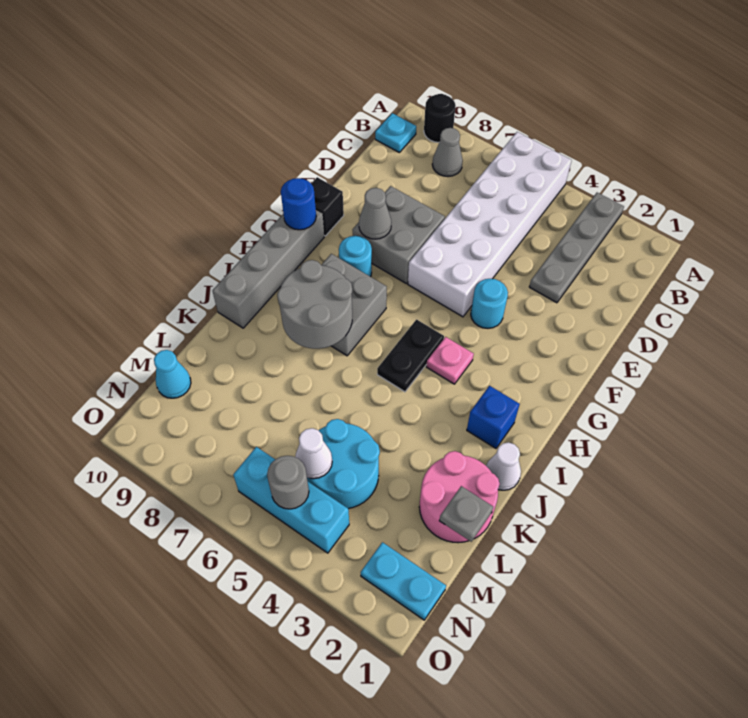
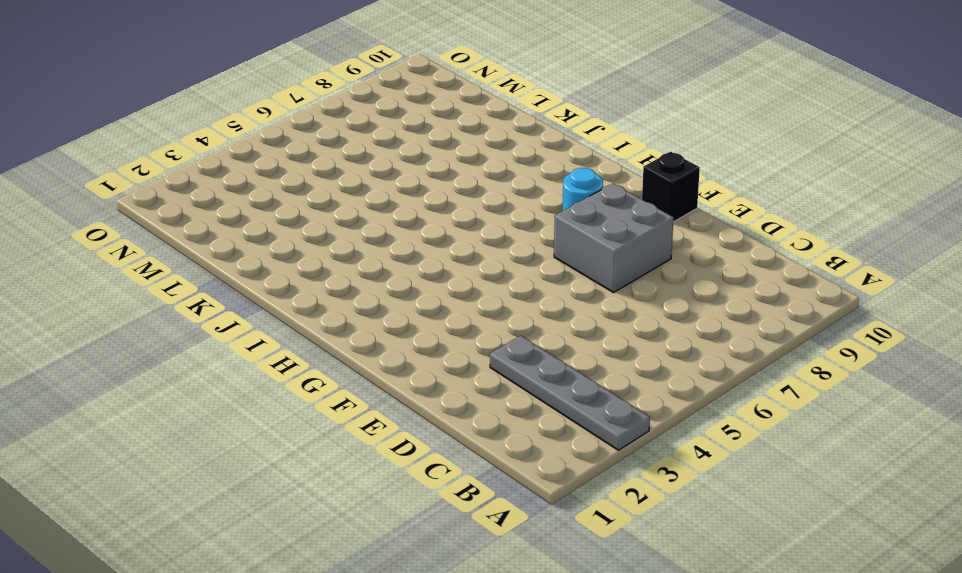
none -> white 2x6 brick [408,132,572,317]
none -> black 1x1 round brick [424,94,456,142]
none -> grey 1x1 cone [432,128,463,176]

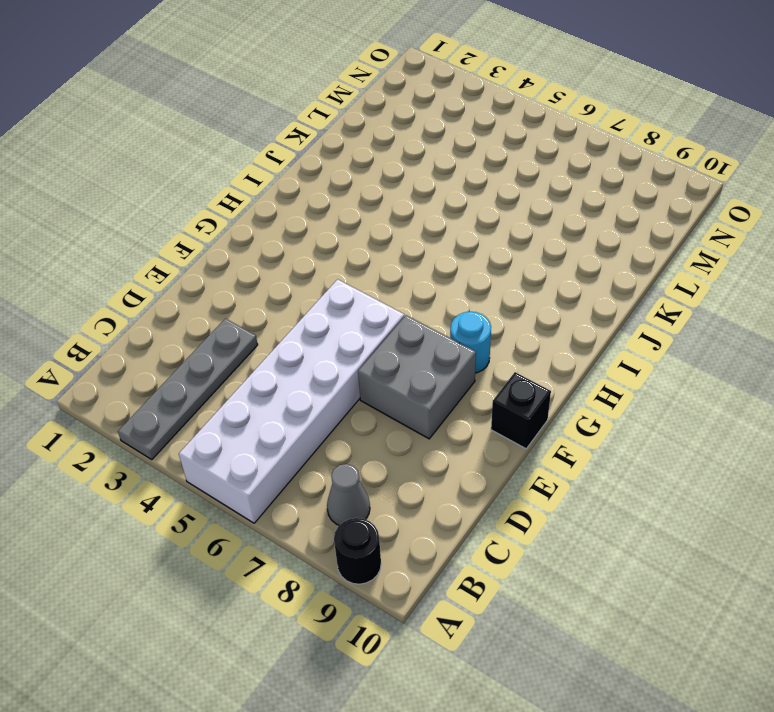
none -> cyan 1x1 plate [375,113,416,152]
none -> cyan 1x1 round brick [471,279,508,328]
none -> grey 1x4 brick [212,210,324,328]

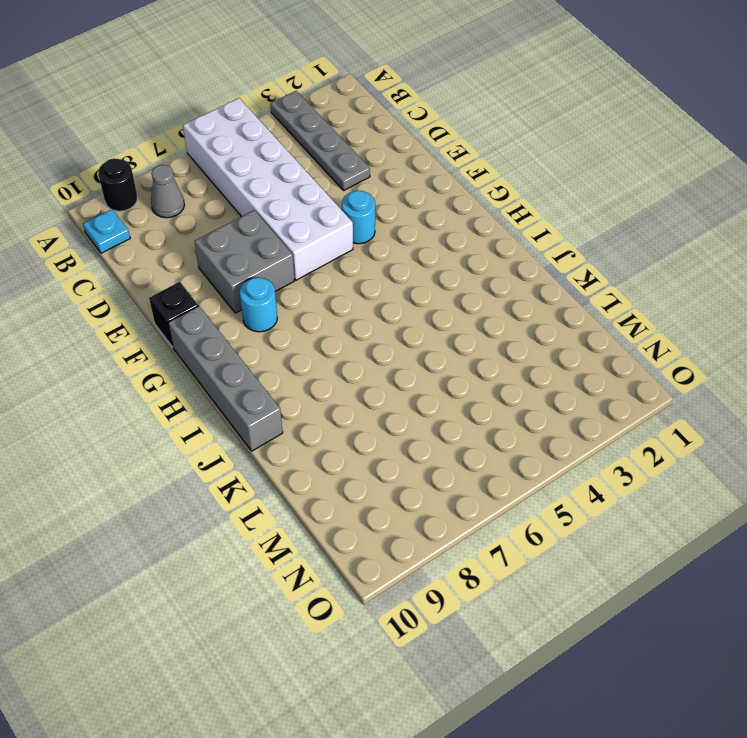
none -> pink 1x1 plate [426,337,474,384]
none -> black 1x2 plate [377,320,444,392]
none -> grey 2x2 brick [322,254,387,356]

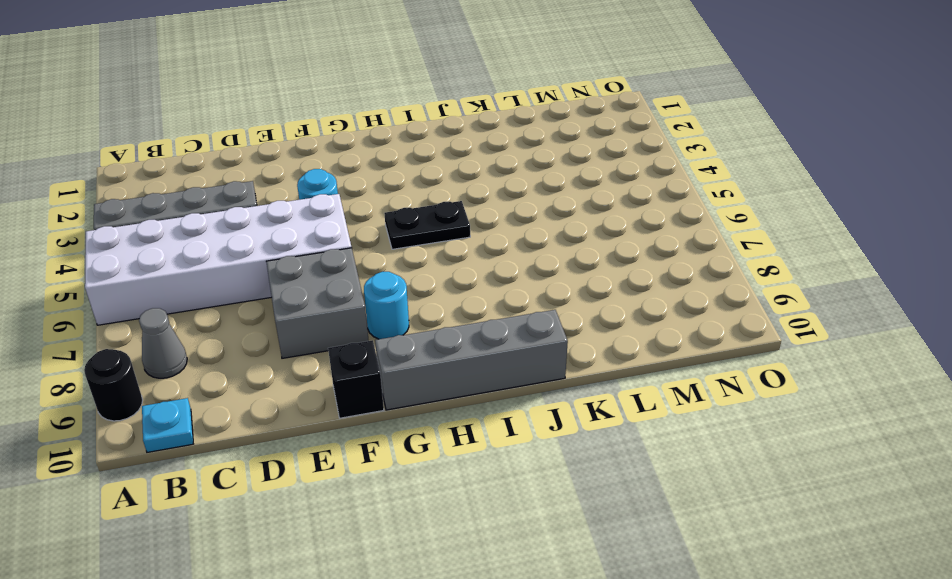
none -> pink 1x1 plate [426,337,474,384]
none -> grey 2x2 brick [322,254,387,356]
none -> blue 1x1 brick [467,386,520,448]

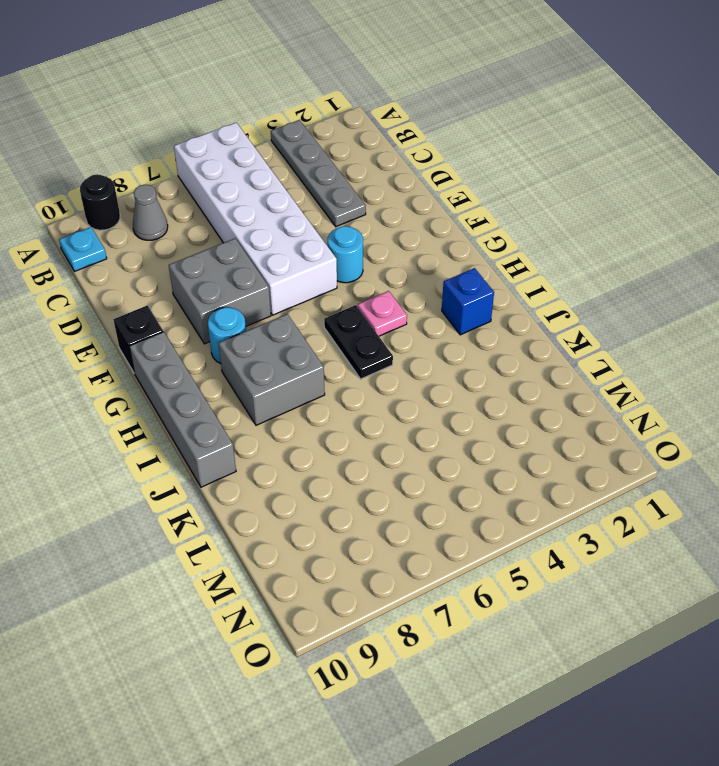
none -> white 1x1 cone [486,442,521,490]
none -> pink 2x2 round brick [419,451,500,543]
none -> cyan 2x2 round brick [307,419,380,509]

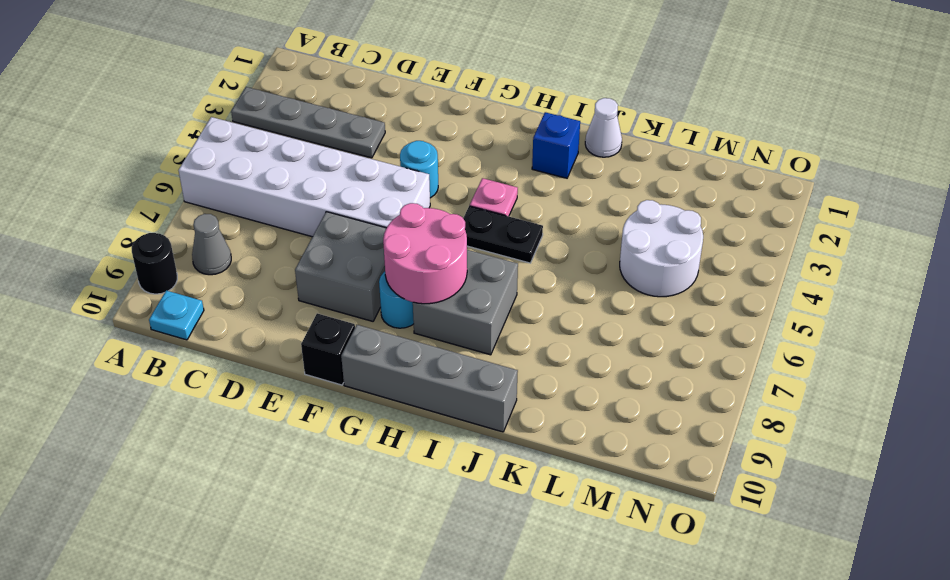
pink 2x2 round brick [383,203,467,304] -> pink 2x2 round brick moved to [419,451,500,543]
white 2x2 round brick [620,200,703,297] -> cyan 2x2 round brick [307,419,380,509]
none -> cyan 1x1 cone [154,350,191,398]
none -> cyan 1x2 plate [361,542,446,620]
none -> cyan 1x3 brick [233,447,349,553]

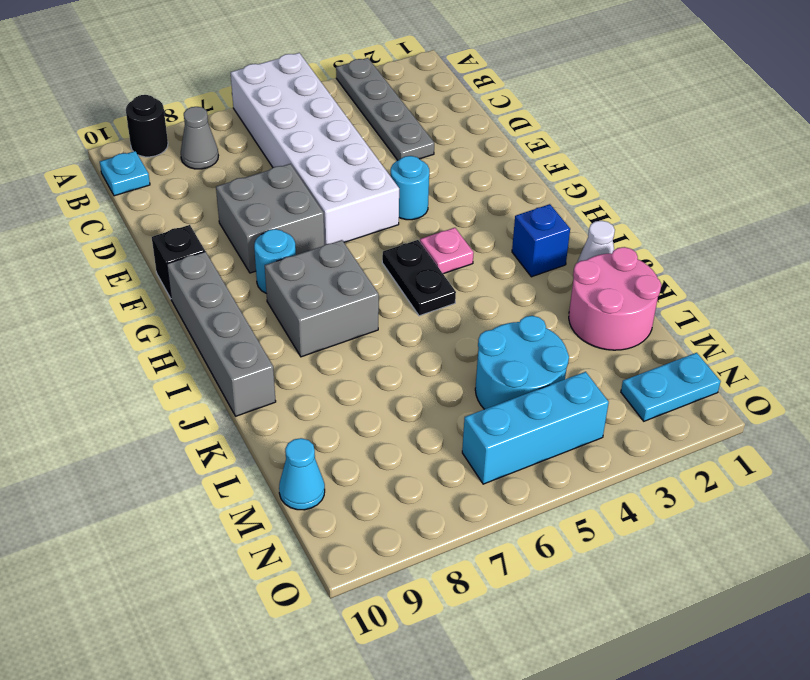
none -> grey 1x1 cone [359,188,391,239]
none -> blue 1x1 round brick [281,178,316,230]
none -> grey 2x2 round brick [277,260,352,349]

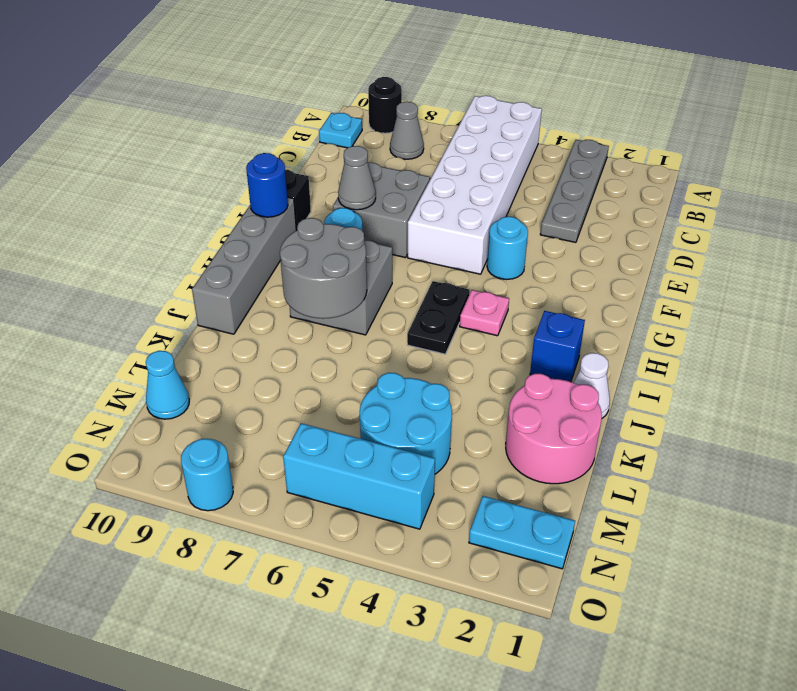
cyan 1x1 round brick [181,439,233,511] -> none
none -> grey 1x1 plate [439,486,493,542]
none -> white 1x1 cone [295,428,332,479]
none -> grey 1x1 round brick [267,456,309,509]

